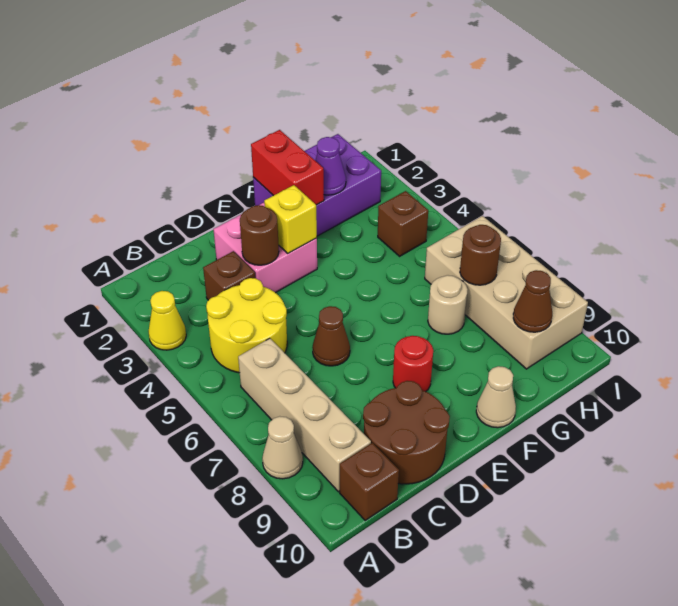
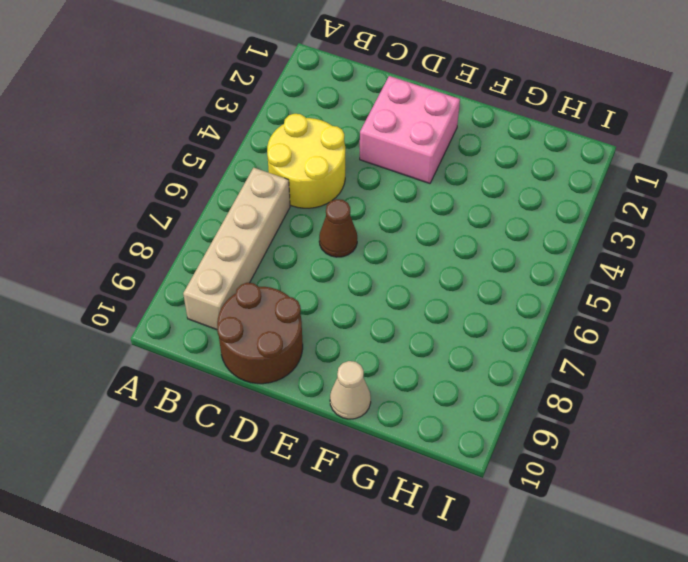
none -> yellow 1x1 cone [148,291,186,350]
none -> tan 1x1 cone [262,416,303,479]
none -> brown 1x1 brick [340,443,399,520]

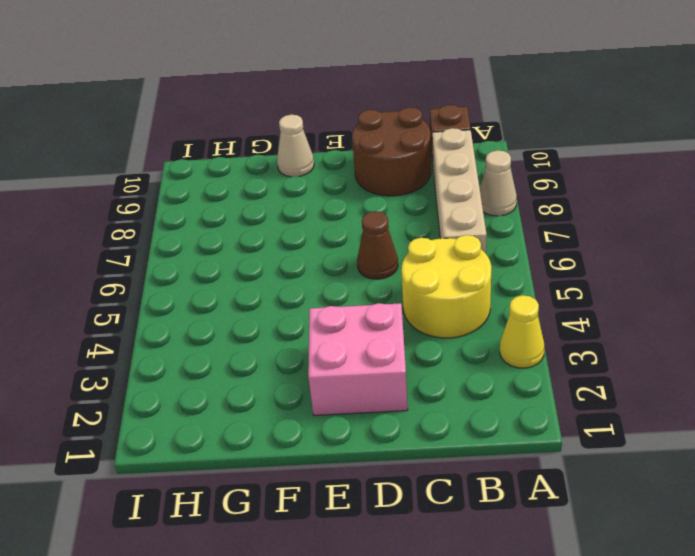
none -> brown 1x1 brick [203,251,255,300]
none -> red 1x1 round brick [393,336,433,392]
none -> purple 2x3 brick [253,134,381,236]

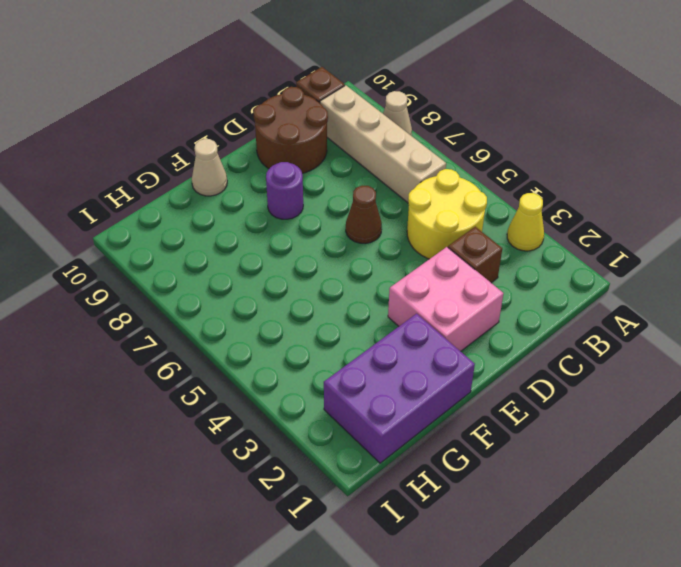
purple 1x1 round brick [266,162,303,219] -> red 1x1 round brick [393,336,433,392]
none -> tan 1x1 round brick [428,275,468,334]
none -> brown 1x1 brick [378,191,428,256]
none -> tan 2x4 brick [425,216,588,369]

